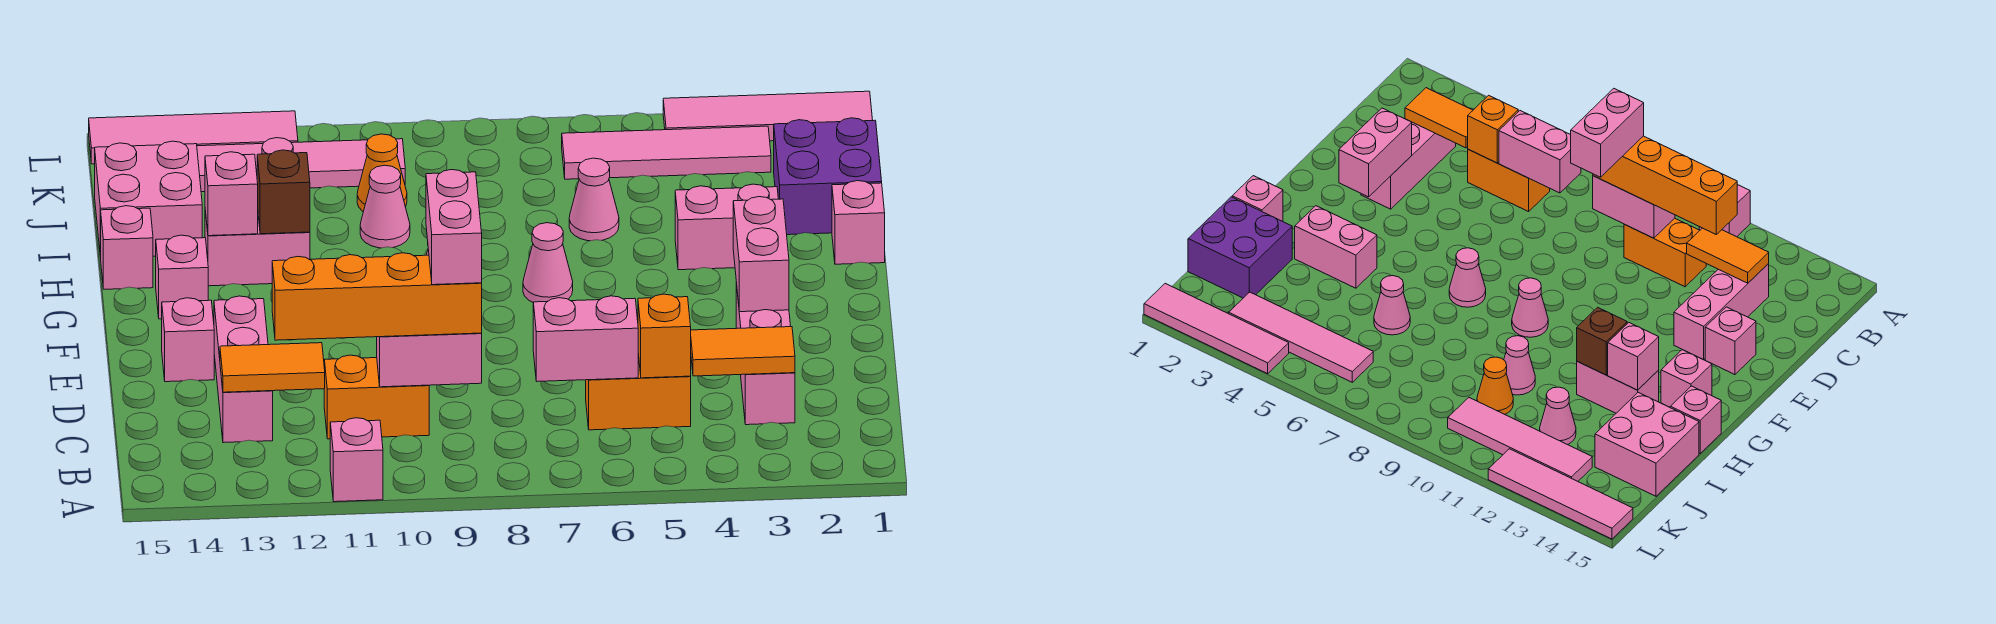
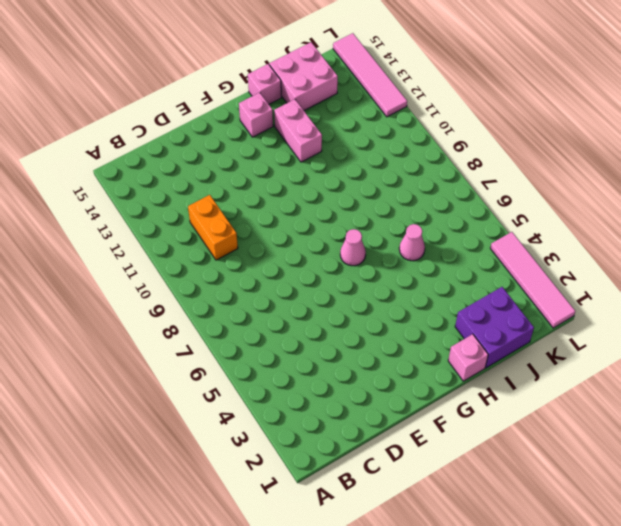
none -> pink 1x1 brick [330,418,383,502]
none -> pink 1x3 brick [736,283,795,425]
none -> orange 1x2 brick [586,354,691,430]
none -> pink 1x3 brick [214,296,273,443]

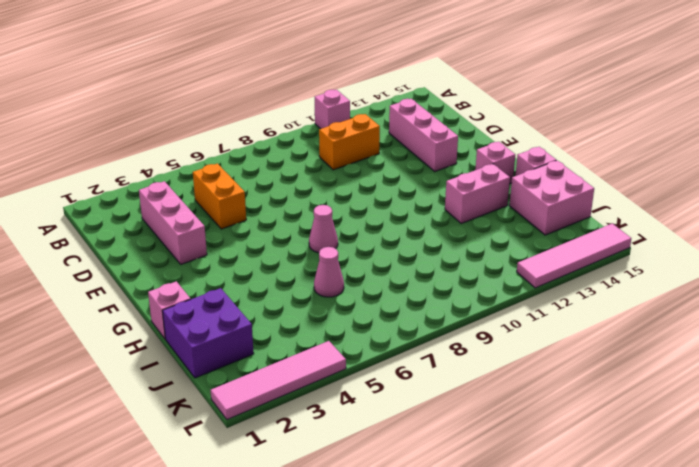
orange 1x2 brick [193,164,246,229] -> orange 1x2 brick turned to [586,354,691,430]
none -> pink 1x1 brick [162,298,214,382]
none -> pink 1x1 cone [1512,278,1548,337]
none -> pink 1x2 brick [675,184,778,270]
none -> pink 1x1 cone [360,165,410,248]

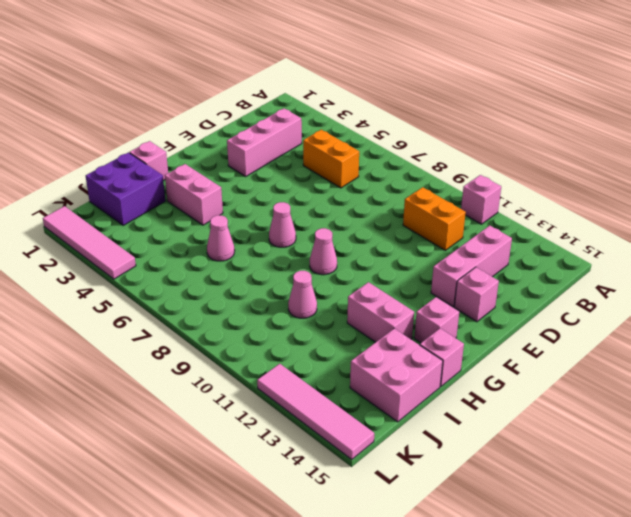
none -> orange 1x1 cone [357,134,407,212]
none -> pink 1x1 cone [1540,387,1576,445]
none -> pink 1x4 tile [562,126,771,179]
none -> pink 1x4 tile [197,139,405,192]

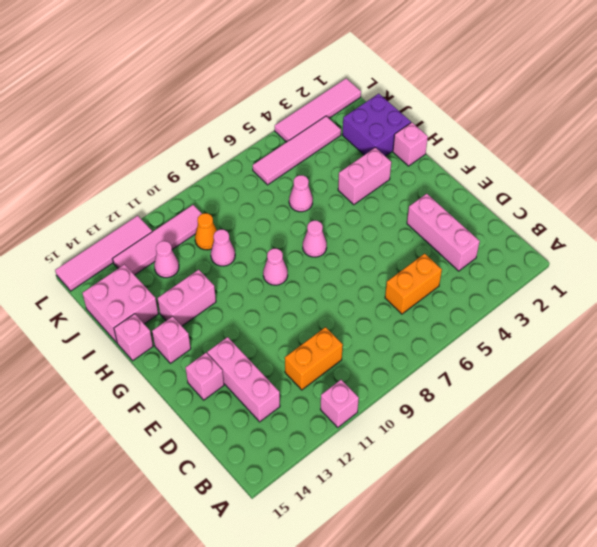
none -> orange 1x2 tile [691,327,795,376]
none -> orange 1x1 brick [638,294,691,378]
none -> pink 1x2 brick [533,296,638,381]
none -> pink 1x2 brick [377,333,482,387]

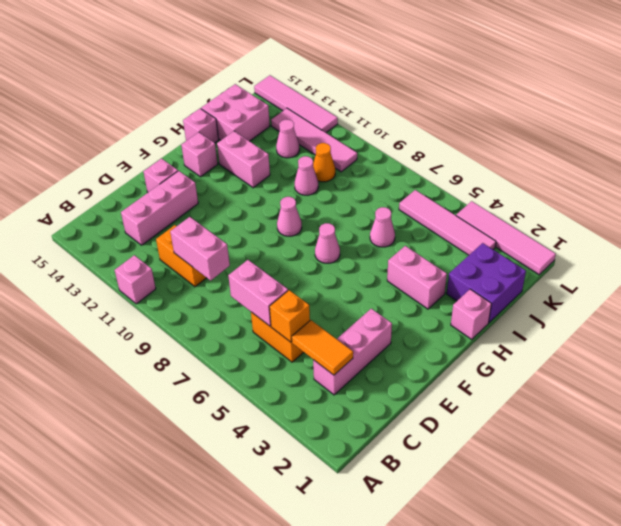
none -> orange 1x2 tile [220,343,325,392]
none -> pink 1x2 brick [733,197,789,312]
none -> brown 1x1 brick [257,150,310,234]
none -> pink 1x1 brick [205,152,258,236]

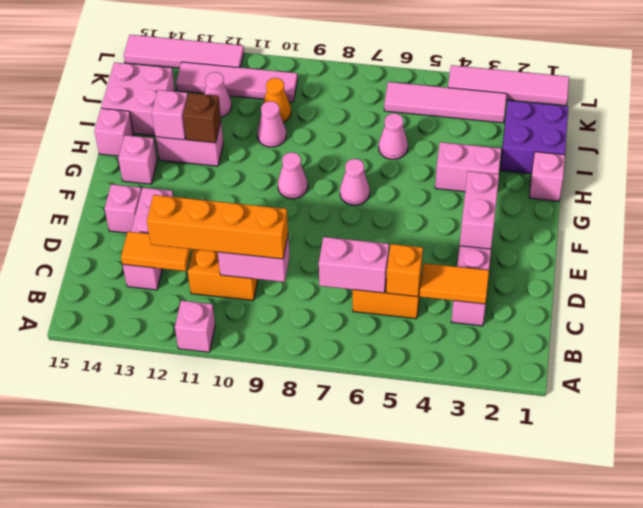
none -> pink 1x2 brick [426,170,482,285]

